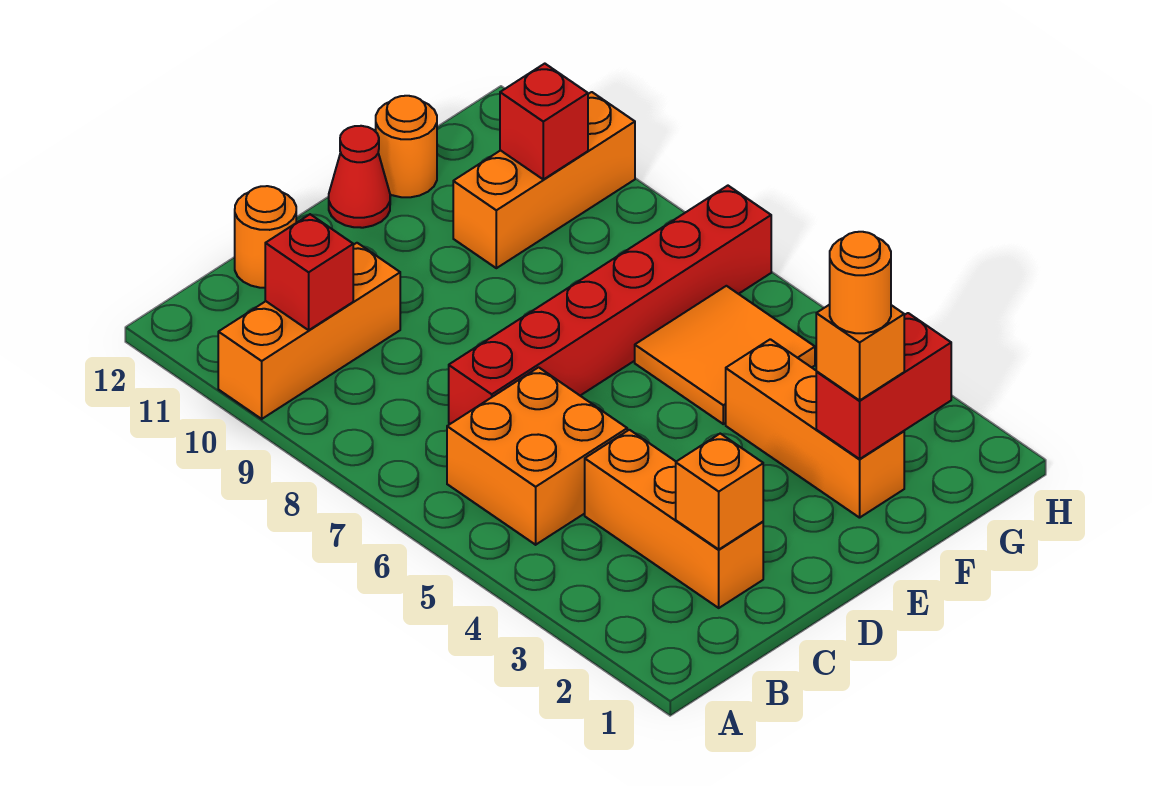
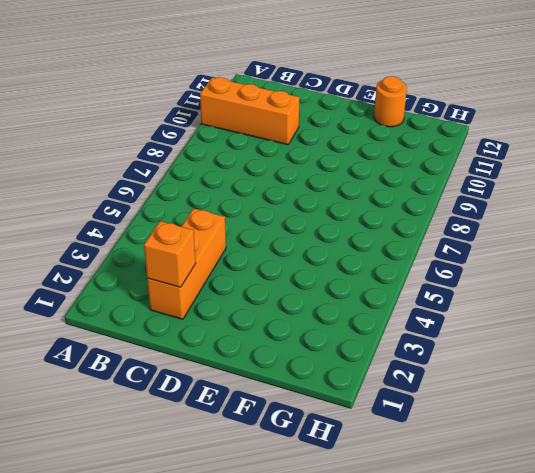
none -> orange 2x2 brick [447,367,627,545]
none -> red 1x6 brick [449,186,771,424]
none -> orange 1x1 round brick [235,186,296,288]

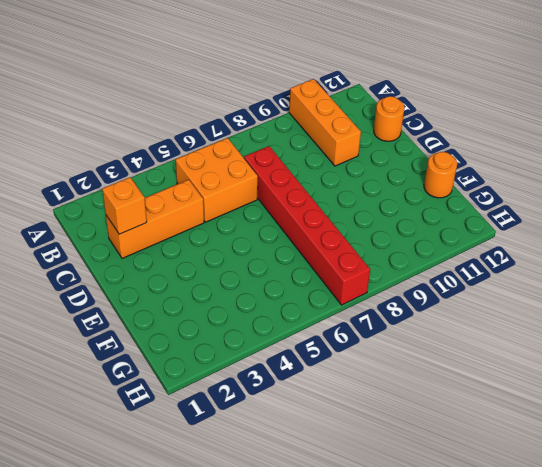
none -> red 1x1 cone [329,126,390,228]
none -> orange 1x3 brick [726,339,904,518]
none -> orange 2x2 tile [635,286,815,424]

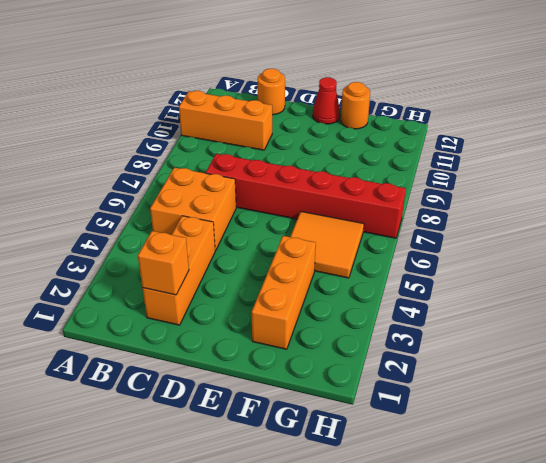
none -> orange 1x3 brick [453,92,635,268]
none -> red 1x1 brick [265,214,353,330]
none -> red 1x2 brick [816,313,951,459]

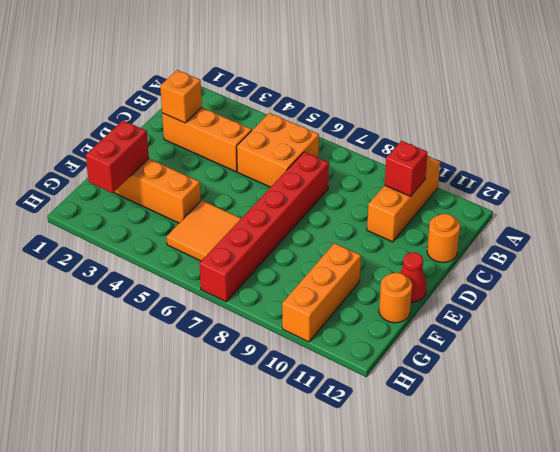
none -> red 1x1 brick [500,64,588,179]
none -> orange 1x1 brick [816,305,904,400]
none -> orange 1x1 round brick [830,232,891,333]

